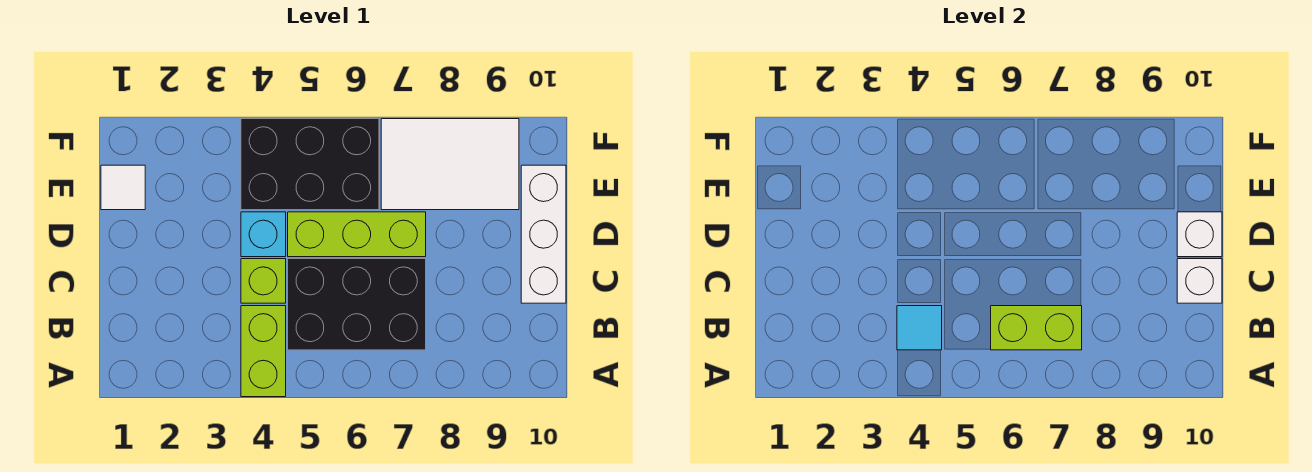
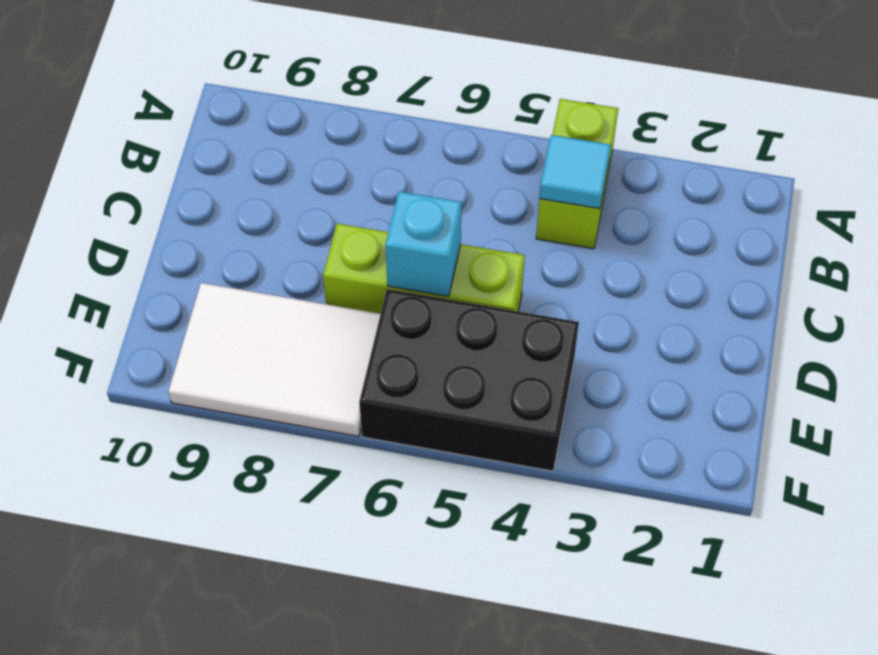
cyan 1x1 brick [385,192,462,296] -> cyan 1x1 brick moved to [241,212,286,257]
none -> black 2x3 brick [288,259,426,350]
none -> lime 1x1 brick [241,259,286,303]
none -> white 1x3 brick [521,165,566,303]

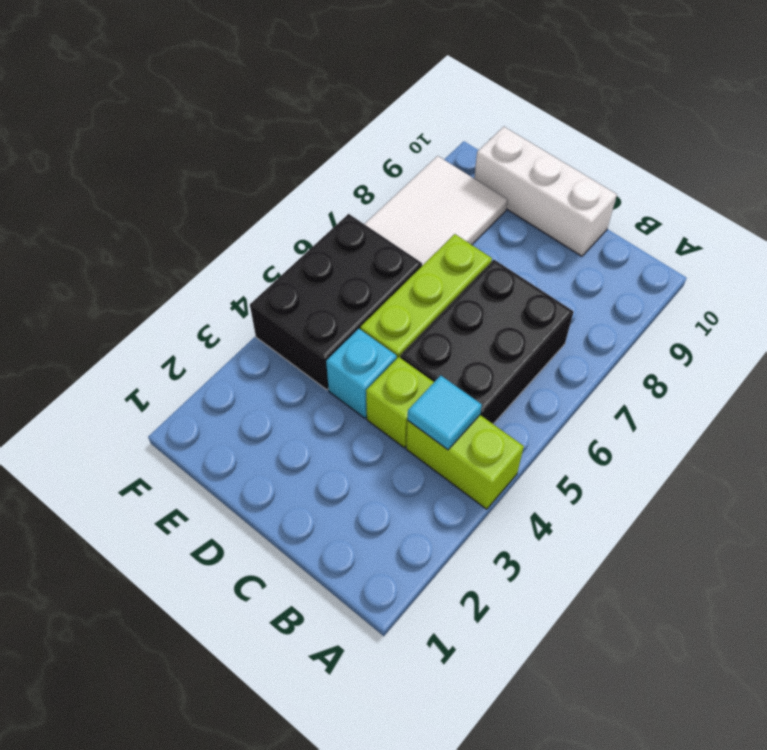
none -> white 1x1 tile [101,165,145,210]
none -> lime 1x2 brick [991,306,1082,350]
none -> white 1x1 brick [1177,259,1222,303]

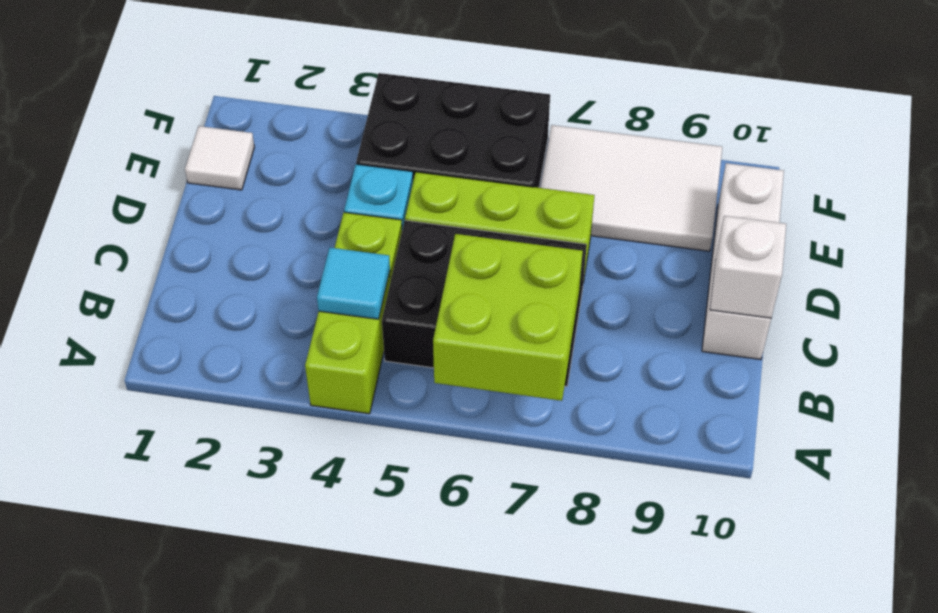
lime 2x2 brick [433,234,583,401] -> lime 1x2 brick [991,306,1082,350]
none -> white 1x1 brick [1177,212,1222,257]

